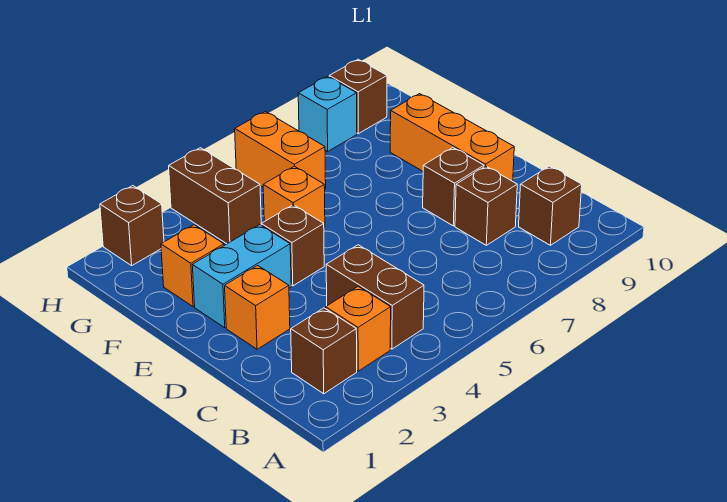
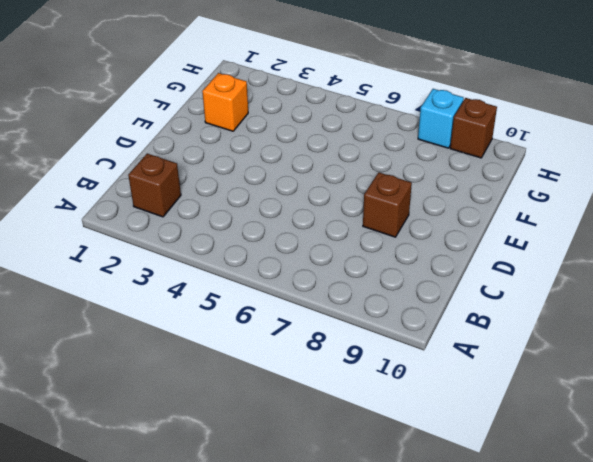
none -> orange 1x1 brick [326,286,391,371]
none -> brown 1x2 brick [326,245,424,349]
none -> brown 1x1 brick [519,166,582,245]

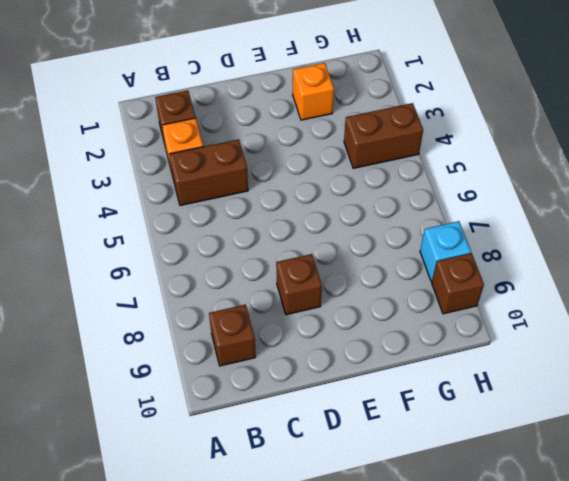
none -> brown 1x1 brick [455,166,517,245]
none -> orange 1x1 brick [225,265,290,349]
none -> orange 1x3 brick [390,94,514,181]

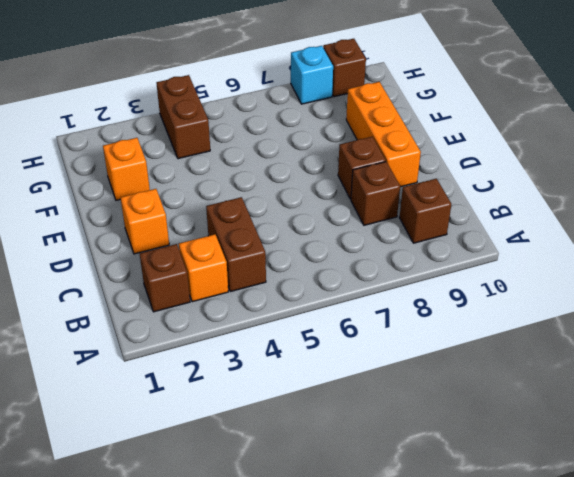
none -> cyan 1x2 brick [192,225,291,328]
none -> brown 1x1 brick [261,205,324,286]
none -> orange 1x1 brick [263,166,325,227]

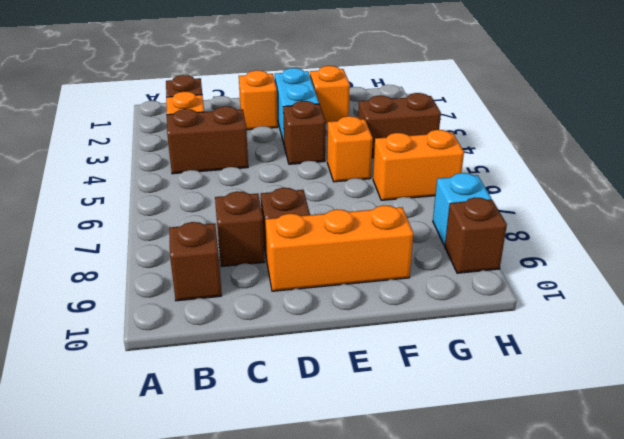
none -> brown 1x1 brick [100,186,164,266]

